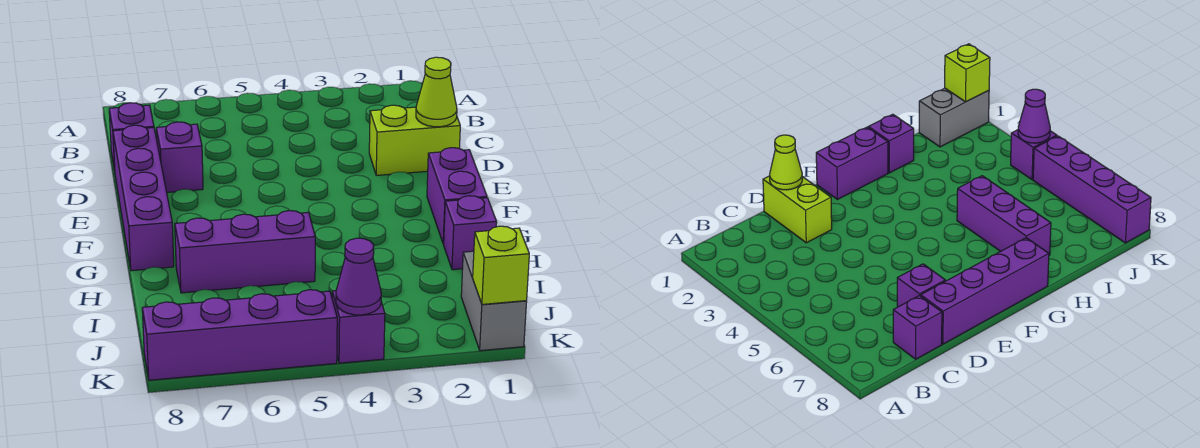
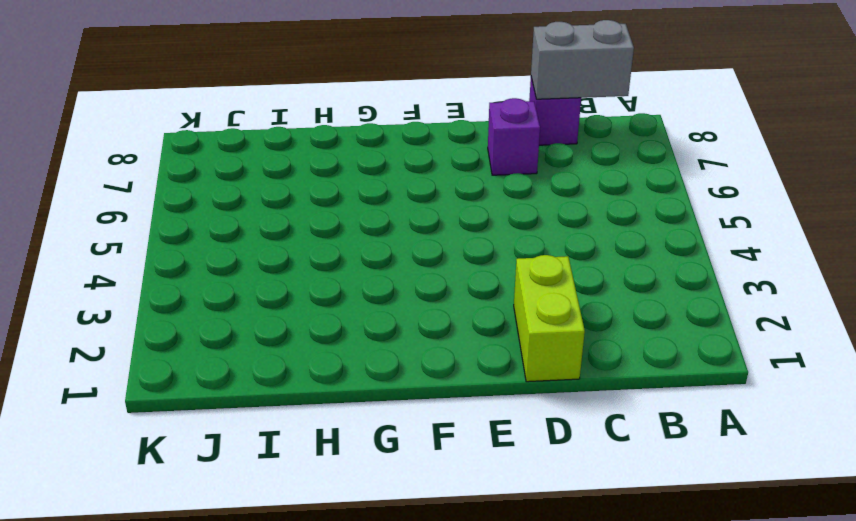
grey 1x2 brick [531,20,634,99] -> grey 1x2 brick moved to [461,251,527,351]
none -> purple 1x4 brick [113,125,174,271]
none -> purple 1x2 brick [427,148,487,244]
none -> purple 1x1 brick [444,196,497,270]

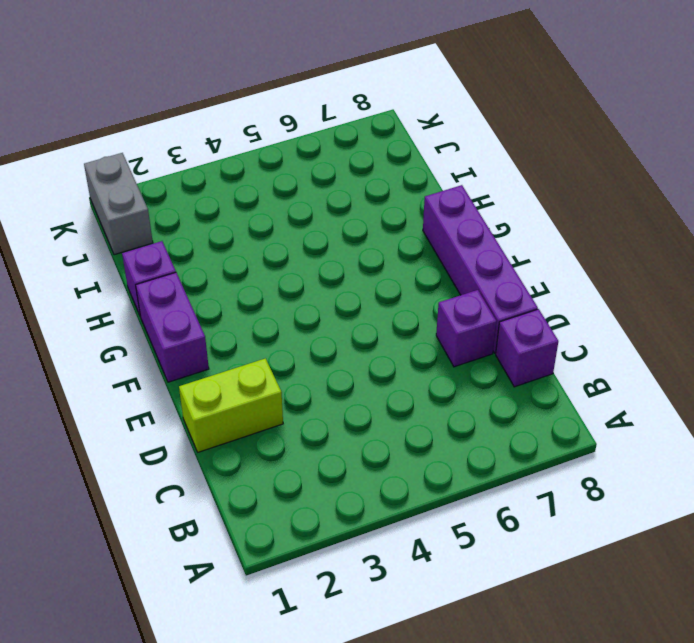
none -> purple 1x3 brick [175,211,315,293]
none -> purple 1x1 brick [332,291,385,363]
none -> purple 1x4 brick [142,290,337,380]

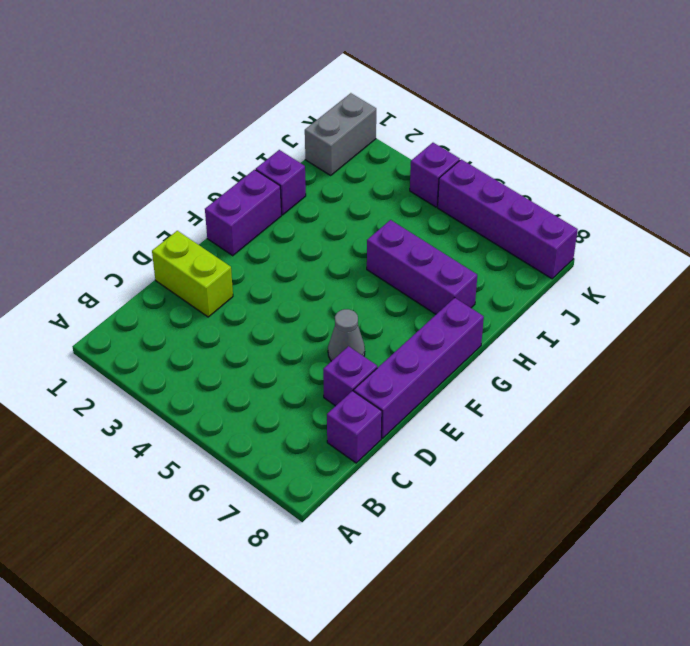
grey 1x1 cone [328,309,365,361] -> none
none -> lime 1x1 cone [416,57,457,127]
none -> lime 1x1 brick [473,226,529,304]
none -> purple 1x1 cone [336,238,381,315]

